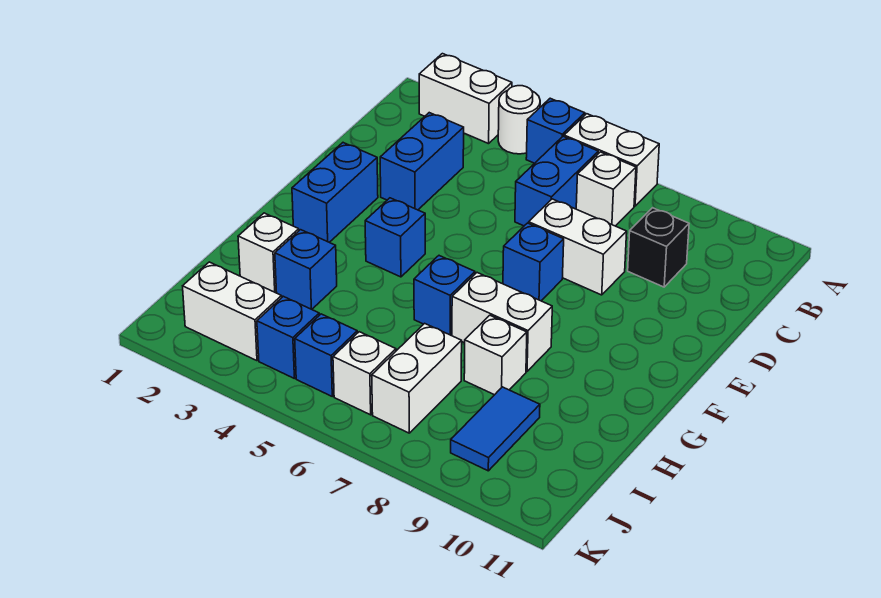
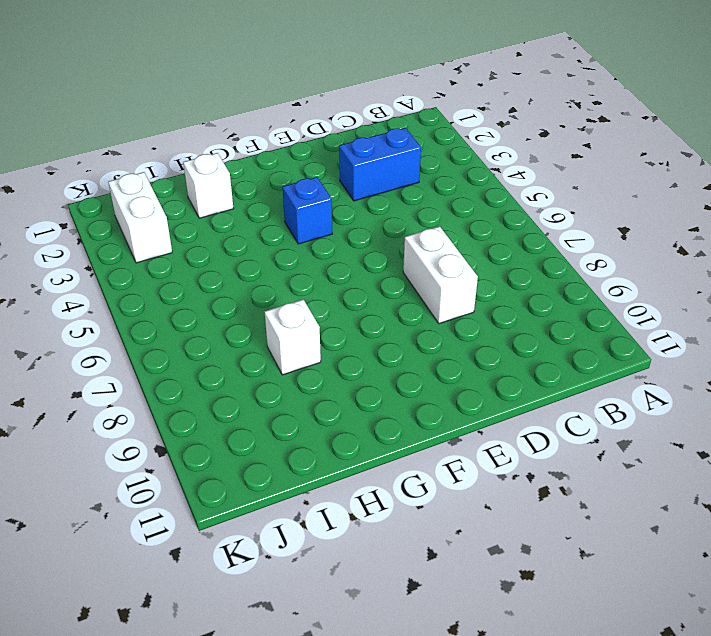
none -> white 1x2 brick [419,54,512,144]
none -> white 1x1 round brick [498,86,540,154]
none -> blue 1x1 brick [526,98,585,163]

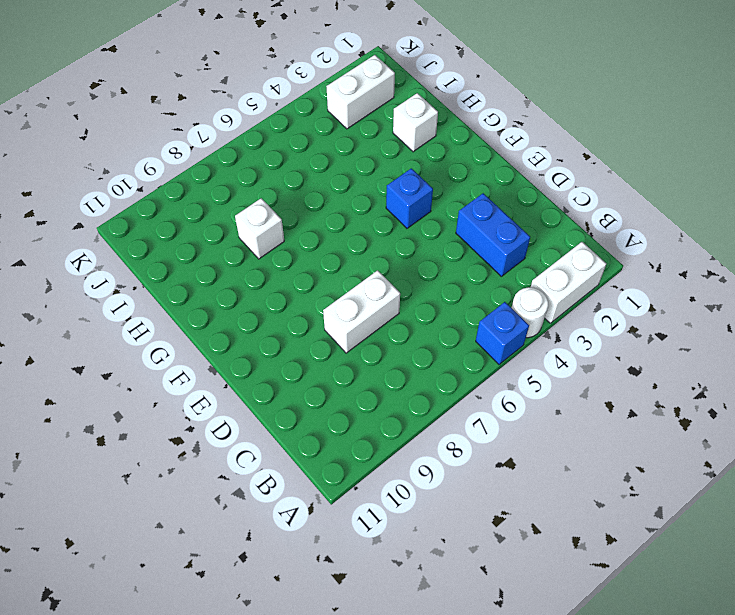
none -> white 1x2 brick [564,114,659,206]
none -> blue 1x2 brick [515,136,598,226]
none -> white 1x1 brick [576,152,636,226]

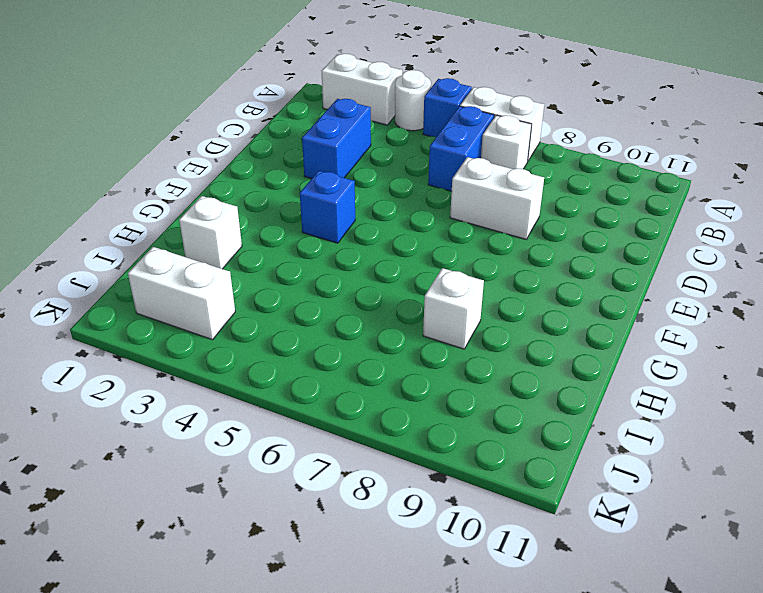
none -> black 1x1 brick [628,208,689,287]
none -> blue 1x2 brick [292,143,378,242]
none -> blue 1x1 brick [503,223,564,301]

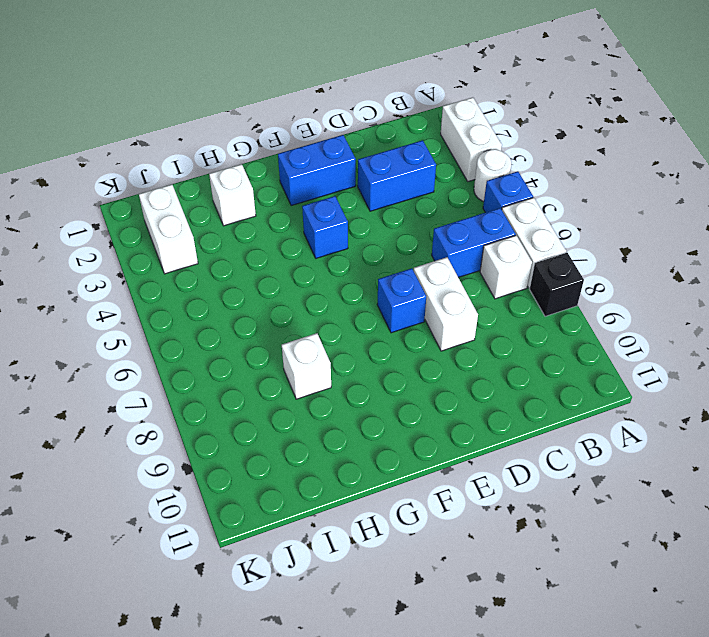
black 1x1 brick [529,253,584,316] -> black 1x1 brick moved to [628,208,689,287]
none -> blue 1x1 brick [414,256,475,335]
none -> white 1x2 brick [452,273,552,371]
none -> blue 1x1 brick [275,230,337,309]

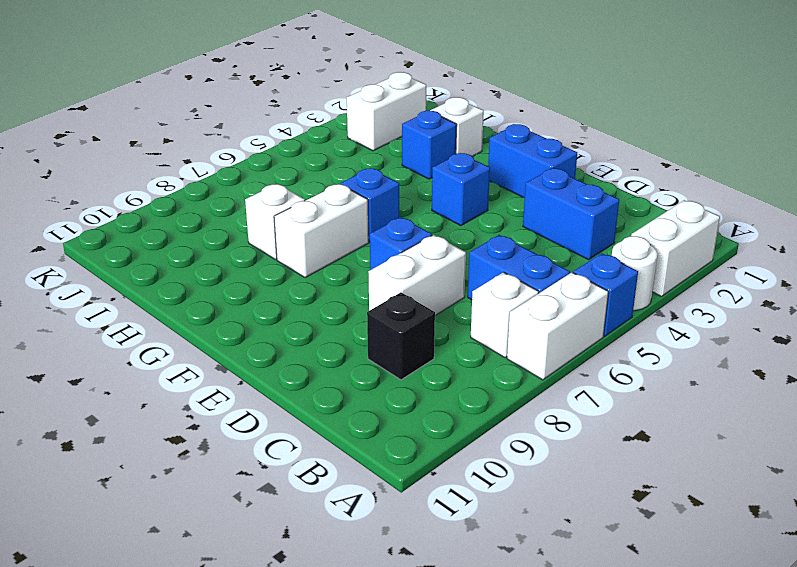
none -> white 1x2 brick [372,323,462,433]
none -> blue 1x2 tile [451,387,540,471]
none -> blue 1x1 brick [257,296,319,378]

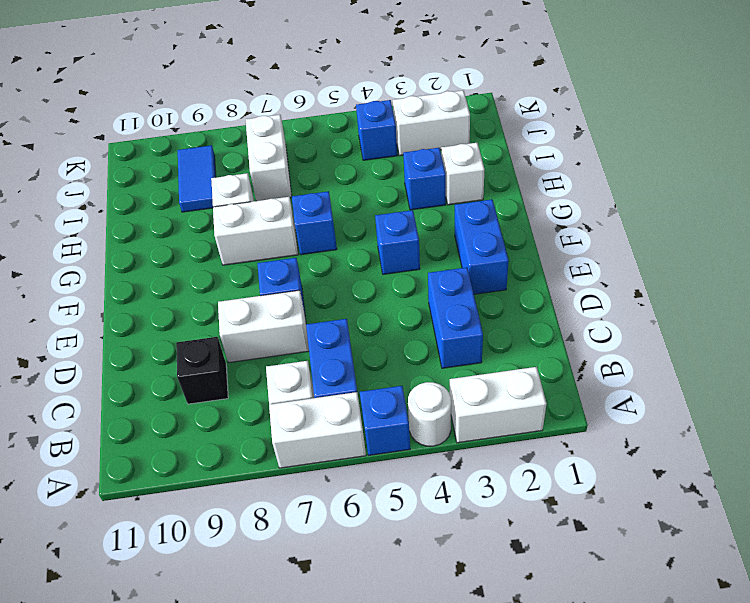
none -> blue 1x1 brick [295,314,357,396]
none -> white 1x1 brick [333,332,396,415]

